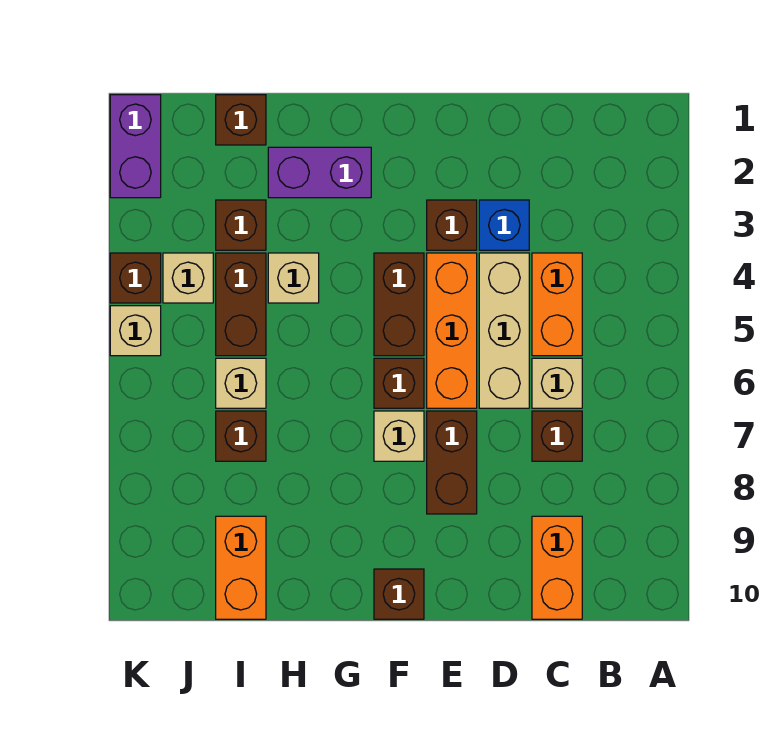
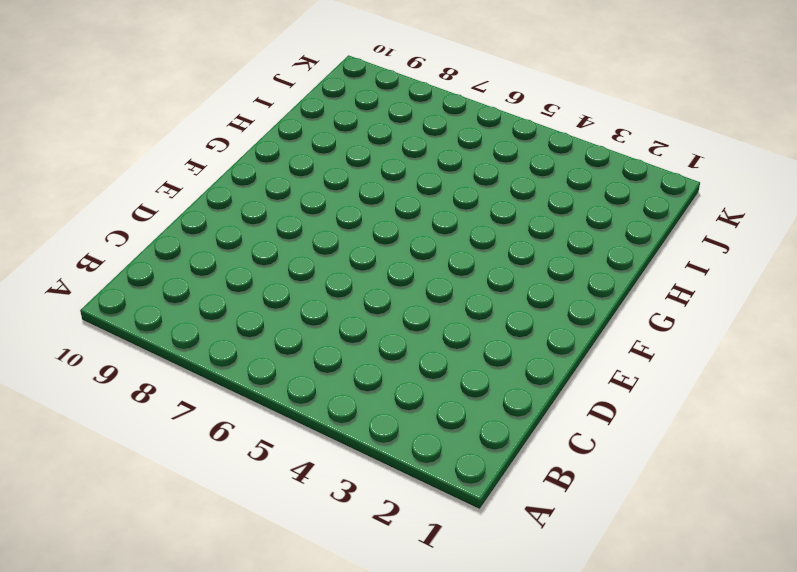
none -> orange 1x2 brick [532,253,582,356]
none -> tan 1x1 brick [532,358,582,408]
none -> brown 1x1 brick [532,411,582,461]

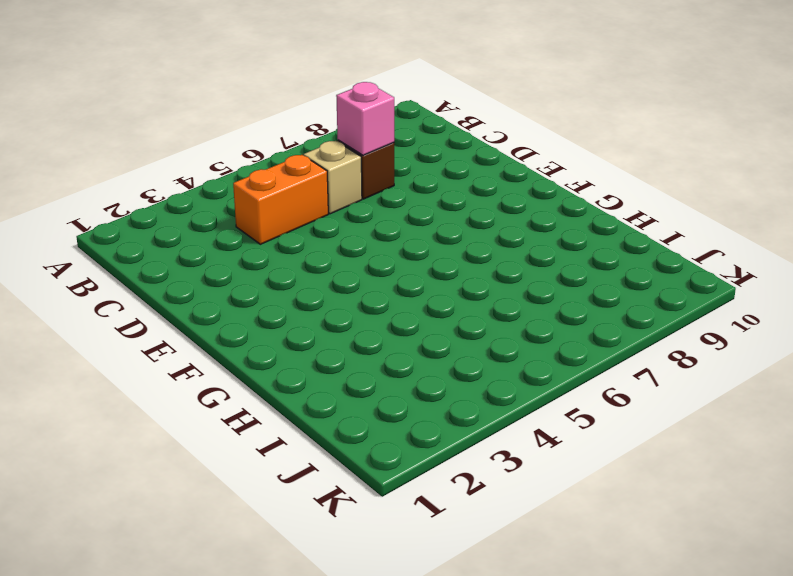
pink 1x1 brick [336,82,394,155] -> none
none -> orange 1x2 brick [532,516,582,619]
none -> blue 1x1 brick [479,200,529,250]
none -> tan 1x3 brick [479,253,529,408]

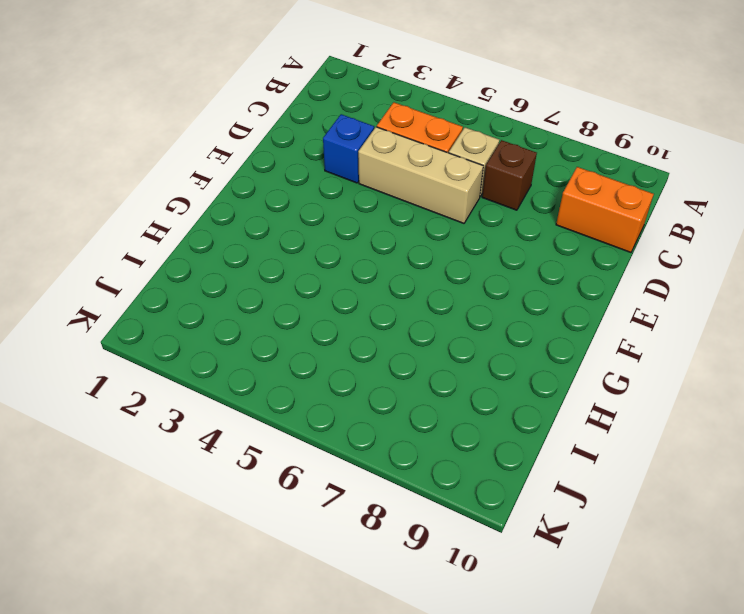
none -> brown 1x1 brick [427,200,477,250]
none -> orange 1x3 brick [427,253,477,408]
none -> brown 1x2 brick [427,411,477,514]

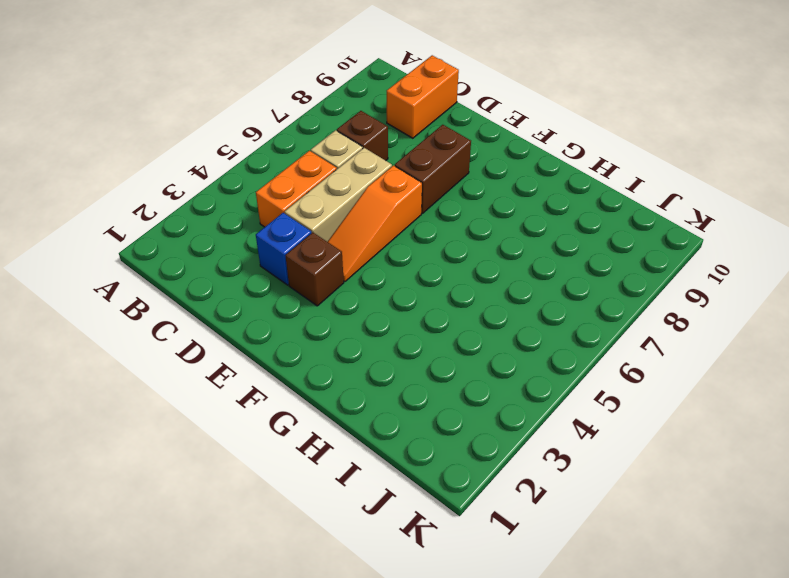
orange 1x3 slope [328,166,422,281] -> orange 1x3 brick [427,253,477,408]
none -> brown 1x2 brick [374,253,424,356]
none -> brown 1x1 brick [374,358,424,408]
none -> tan 1x1 brick [374,411,424,461]

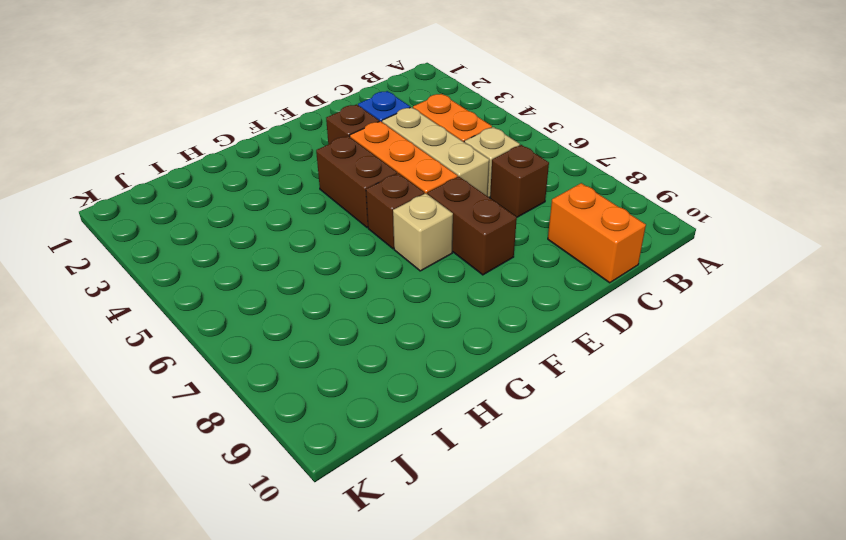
none -> brown 1x1 brick [374,569,424,619]
none -> purple 1x2 brick [268,147,371,198]
none -> tan 1x1 brick [268,253,319,303]

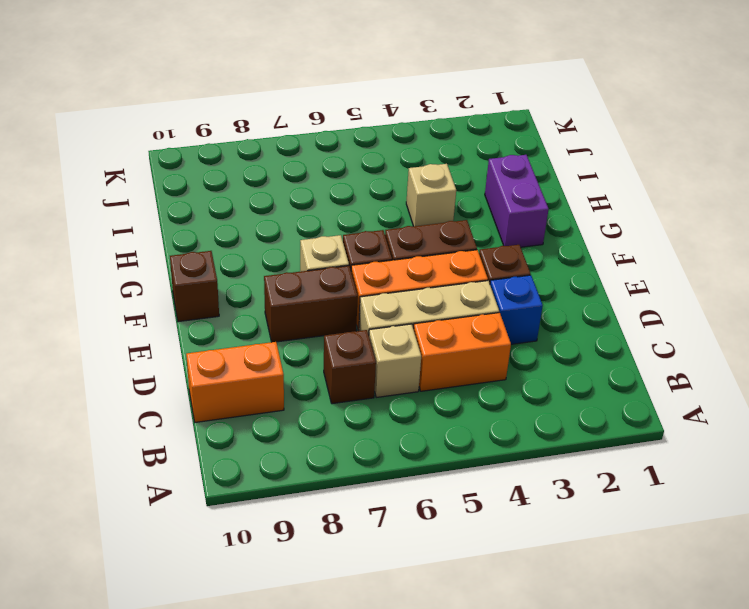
none -> brown 1x1 brick [216,95,266,145]
none -> brown 1x1 brick [216,200,266,250]
none -> brown 1x2 brick [216,253,266,356]

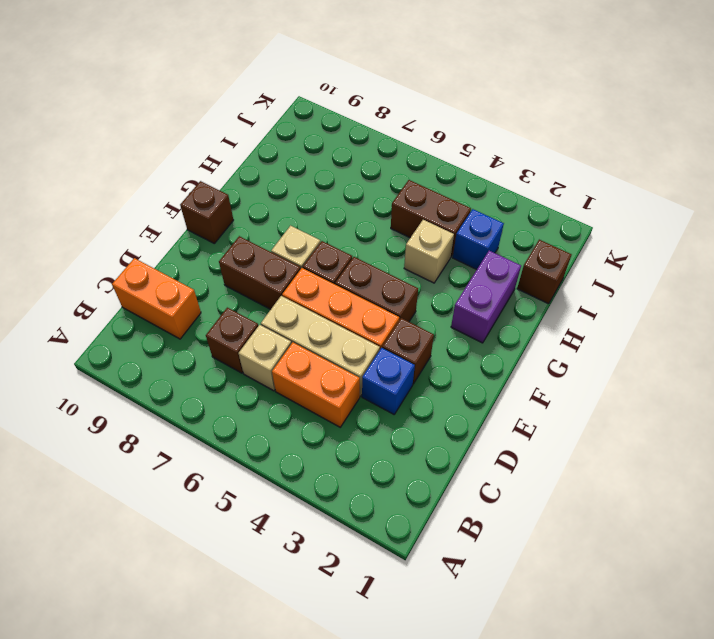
blue 1x1 brick [453,209,504,269] -> brown 1x1 brick [216,200,266,250]
none -> tan 1x1 brick [216,358,266,408]
none -> brown 1x1 brick [216,411,266,461]
none -> orange 1x2 brick [216,516,266,619]

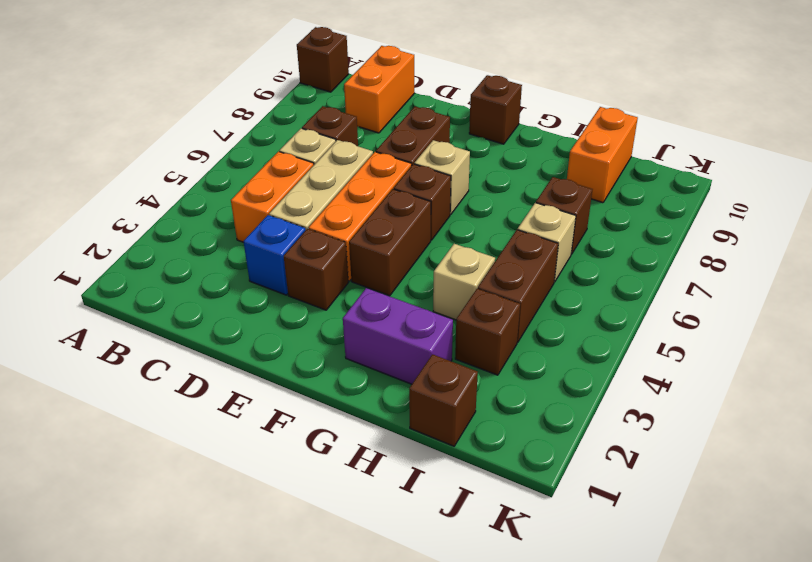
brown 1x1 brick [297,27,349,92] -> brown 1x1 brick moved to [110,253,161,303]
none -> tan 1x1 brick [163,253,213,303]
none -> purple 1x2 brick [110,95,161,198]
none -> tan 1x1 brick [110,306,161,356]

